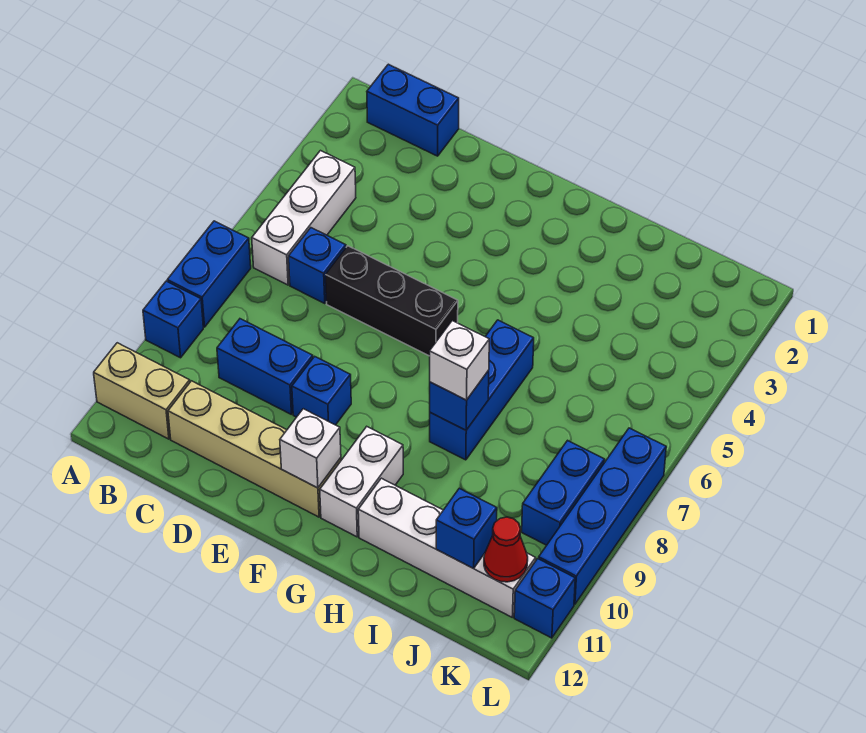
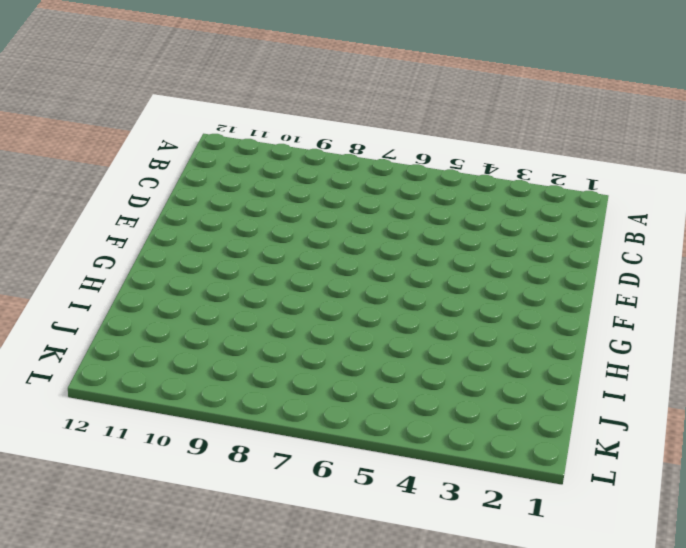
none -> blue 1x2 brick [167,221,251,327]
none -> blue 1x1 brick [143,281,203,358]
none -> tan 1x2 brick [94,343,190,439]

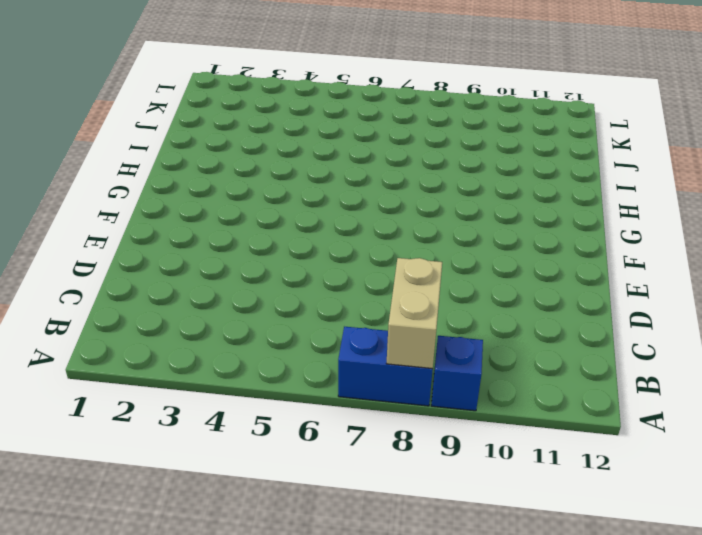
tan 1x2 brick [386,258,442,369] -> tan 1x2 brick moved to [94,343,190,439]
none -> blue 1x2 brick [367,64,459,156]
none -> white 1x3 brick [252,151,356,285]
none -> blue 1x1 brick [289,228,346,303]

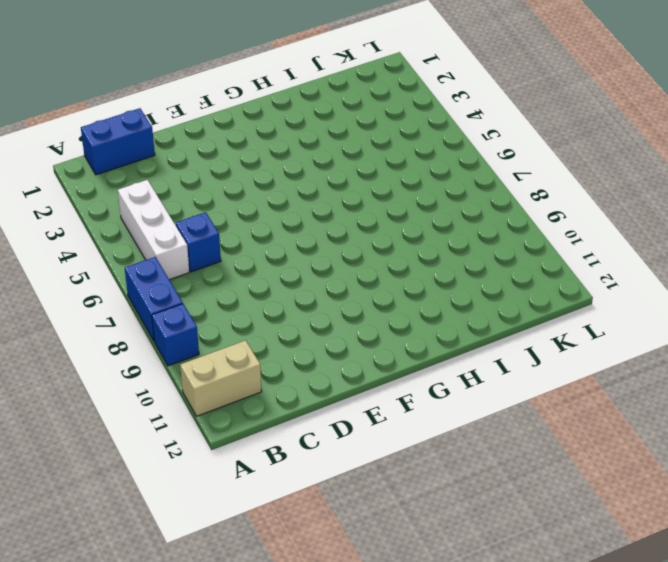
none -> blue 1x2 brick [217,319,313,415]
none -> tan 1x4 brick [168,381,341,517]
none -> black 1x3 brick [326,246,458,356]

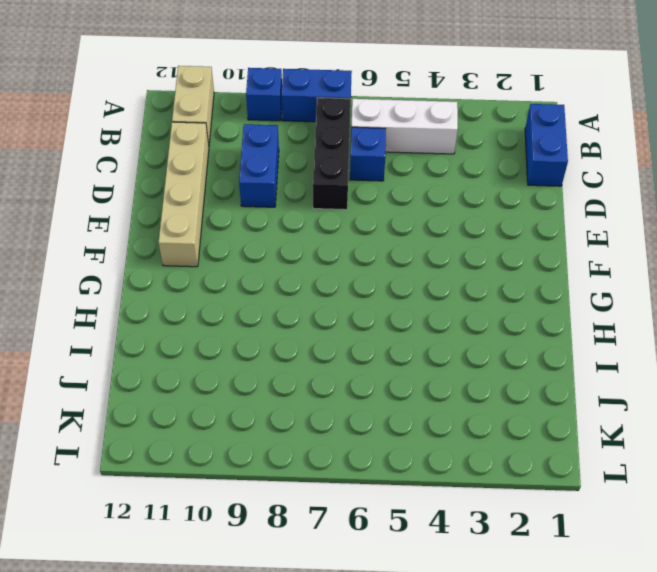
black 1x3 brick [313,98,351,210] -> black 1x3 brick moved to [326,246,458,356]
none -> blue 1x1 brick [292,356,351,425]
none -> white 1x2 brick [320,427,403,537]
none -> blue 1x3 brick [430,320,534,460]

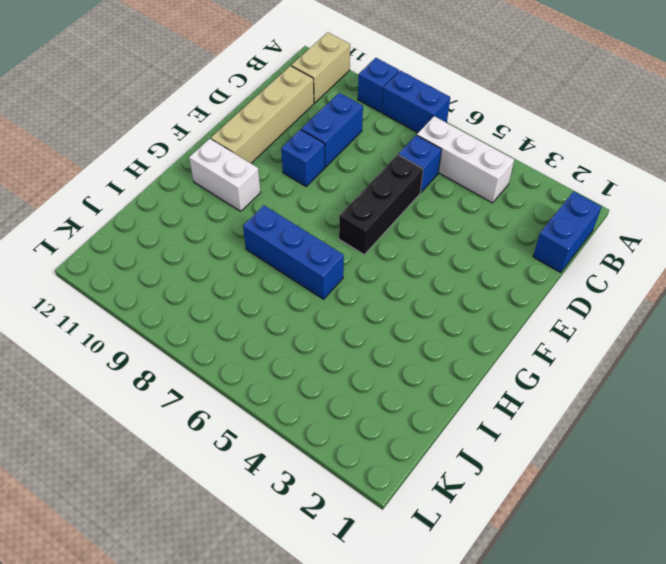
none -> white 1x4 brick [358,478,536,617]
none -> blue 1x2 brick [522,440,605,545]
none -> blue 1x4 brick [539,428,666,604]

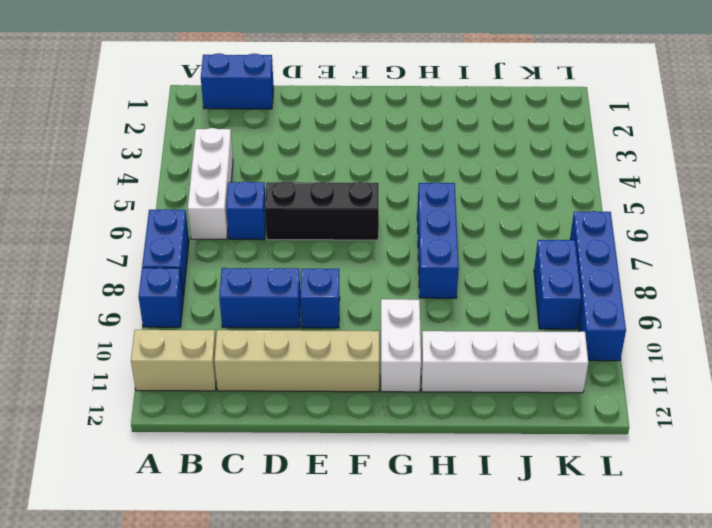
none -> blue 1x1 brick [514,559,575,638]
none -> white 1x1 brick [280,409,341,488]
none -> blue 1x1 brick [430,371,489,430]

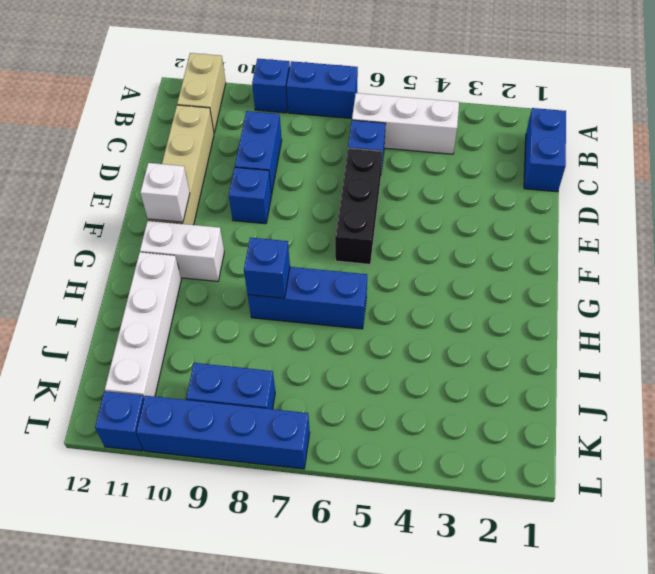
none -> blue 1x1 brick [436,488,497,568]
none -> red 1x1 cone [484,517,528,582]
none -> white 1x1 brick [430,321,489,400]

